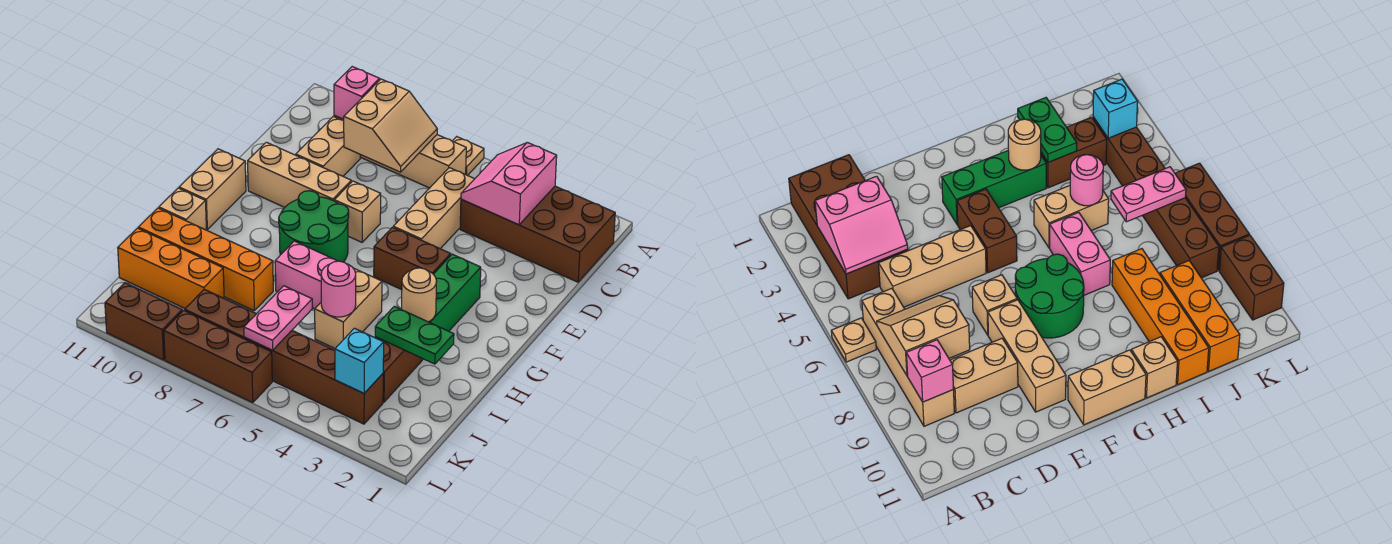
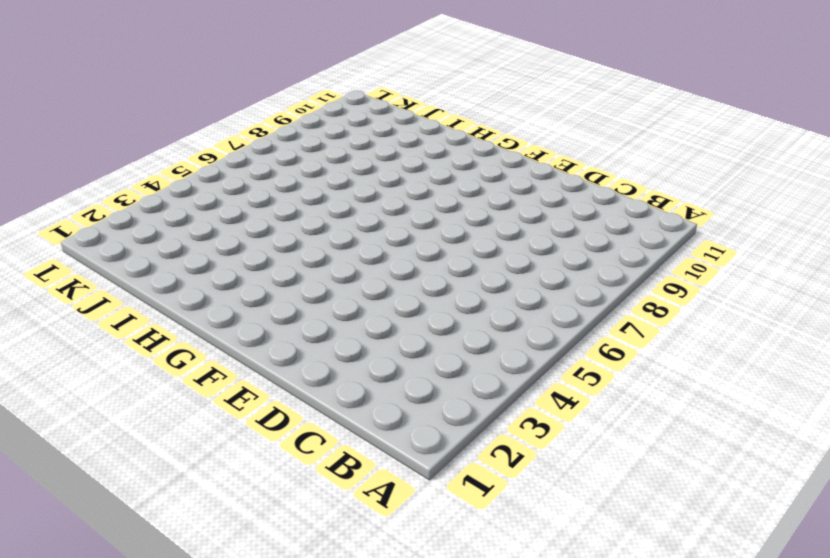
none -> tan 1x1 plate [453,137,484,176]
none -> brown 2x4 brick [460,186,615,282]
none -> tan 1x4 brick [334,115,466,188]

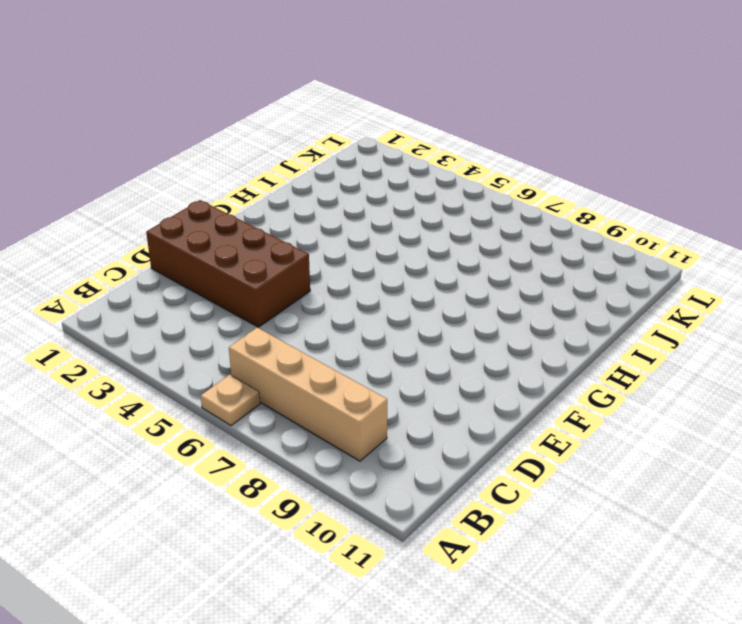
brown 2x4 brick [146,200,310,327] -> brown 2x4 brick moved to [460,186,615,282]
none -> tan 1x3 brick [393,168,474,249]
none -> tan 1x2 brick [296,117,360,176]
none -> tan 1x1 brick [334,181,381,242]

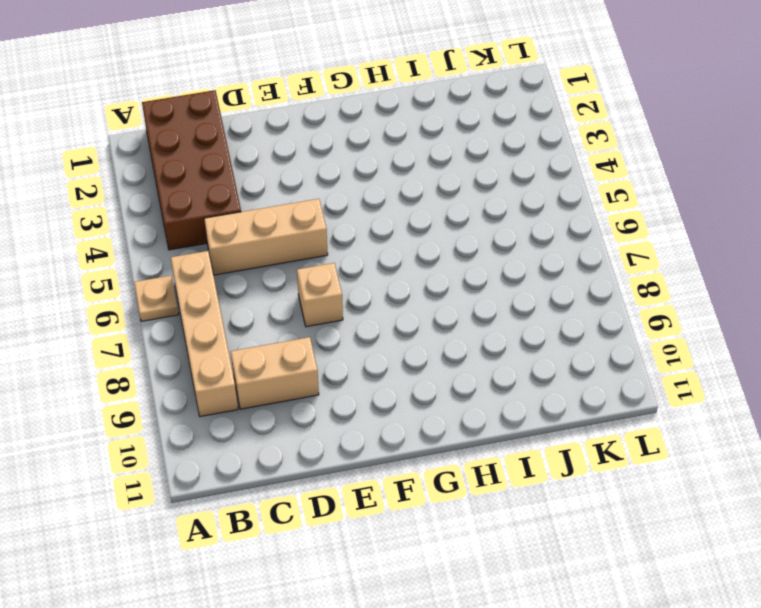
none -> tan 1x3 brick [248,142,351,207]
none -> green 1x3 brick [401,254,481,331]
none -> brown 1x2 brick [374,227,451,290]

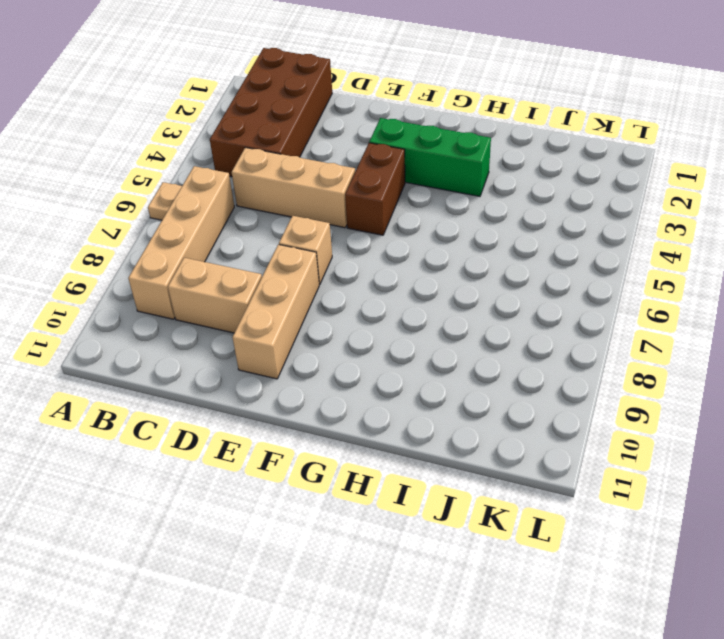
none -> green 2x2 round brick [279,191,349,262]
none -> tan 1x2 brick [179,149,246,229]
none -> tan 1x2 brick [315,268,382,348]

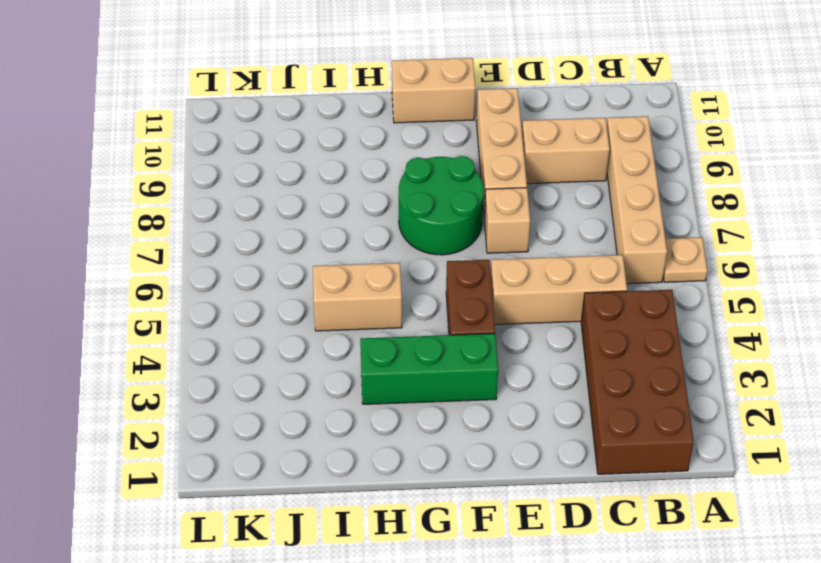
none -> pink 1x2 brick [275,241,337,309]
none -> tan 1x1 brick [159,188,206,230]
none -> brown 1x2 brick [375,337,422,402]

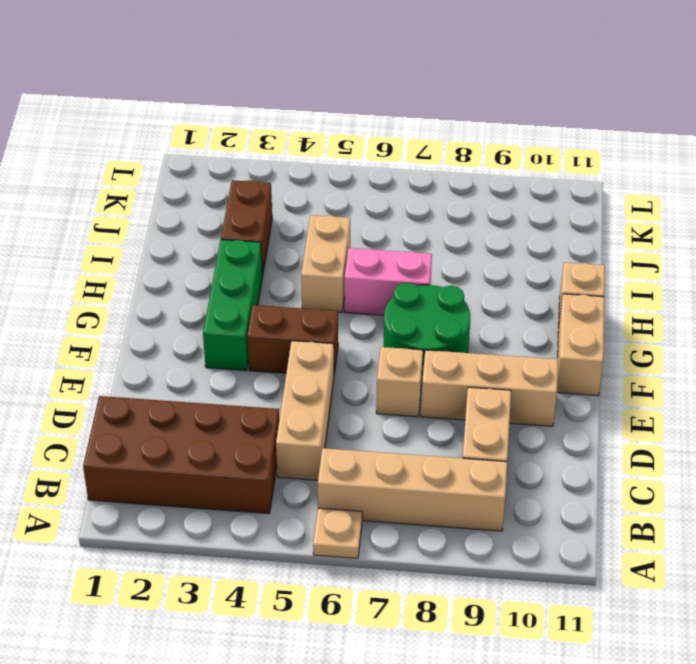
none -> orange 1x4 brick [138,208,273,311]
none -> orange 1x3 brick [118,228,224,308]
none -> brown 1x6 brick [185,289,383,424]

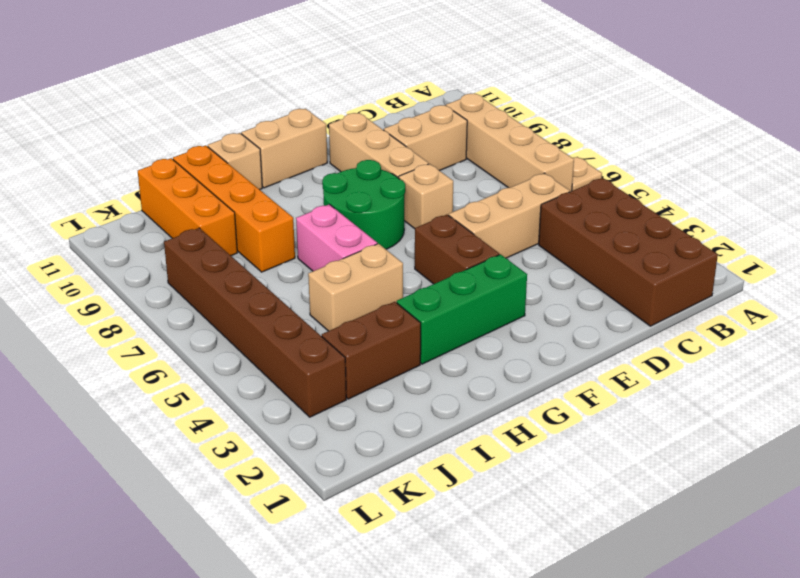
none -> brown 1x3 brick [164,310,272,403]
none -> brown 1x2 brick [105,283,182,360]
none -> pink 2x2 slope [461,142,557,225]

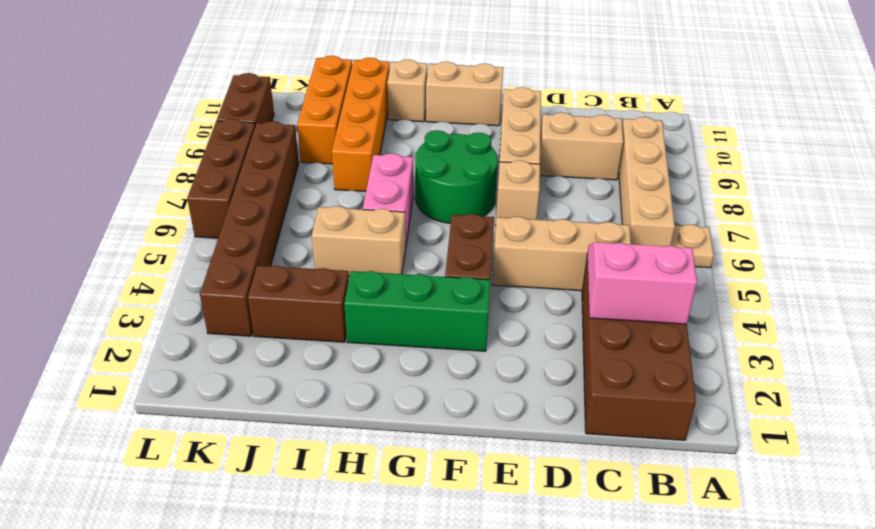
none -> tan 2x2 slope [343,79,437,172]
none -> pink 1x1 brick [334,67,380,119]
none -> tan 1x1 round brick [402,268,437,322]

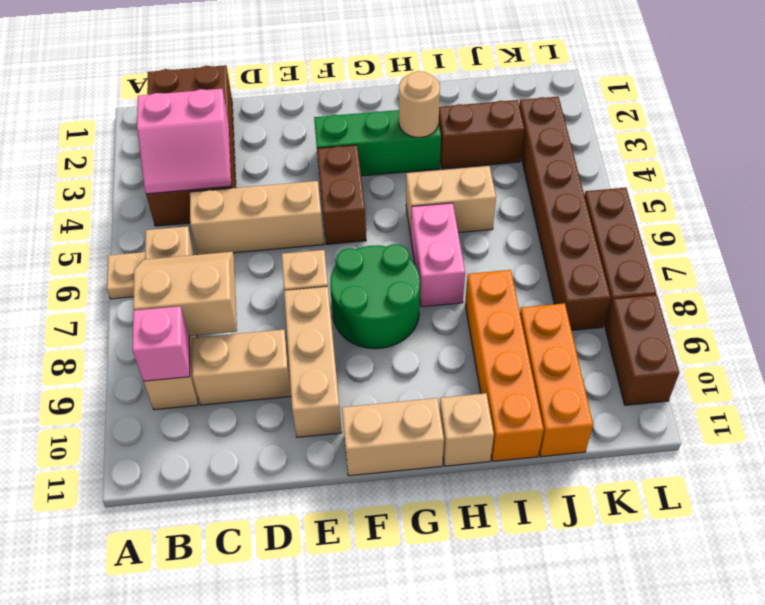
none -> green 1x2 plate [375,306,454,364]
none -> pink 1x1 round brick [321,261,356,317]
none -> pink 1x2 plate [244,286,312,350]

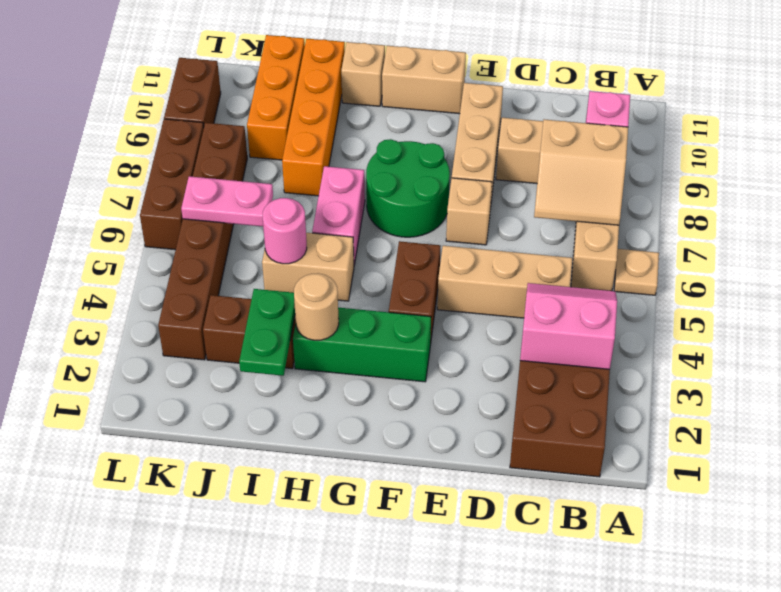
none -> cyan 1x1 brick [335,328,384,393]

